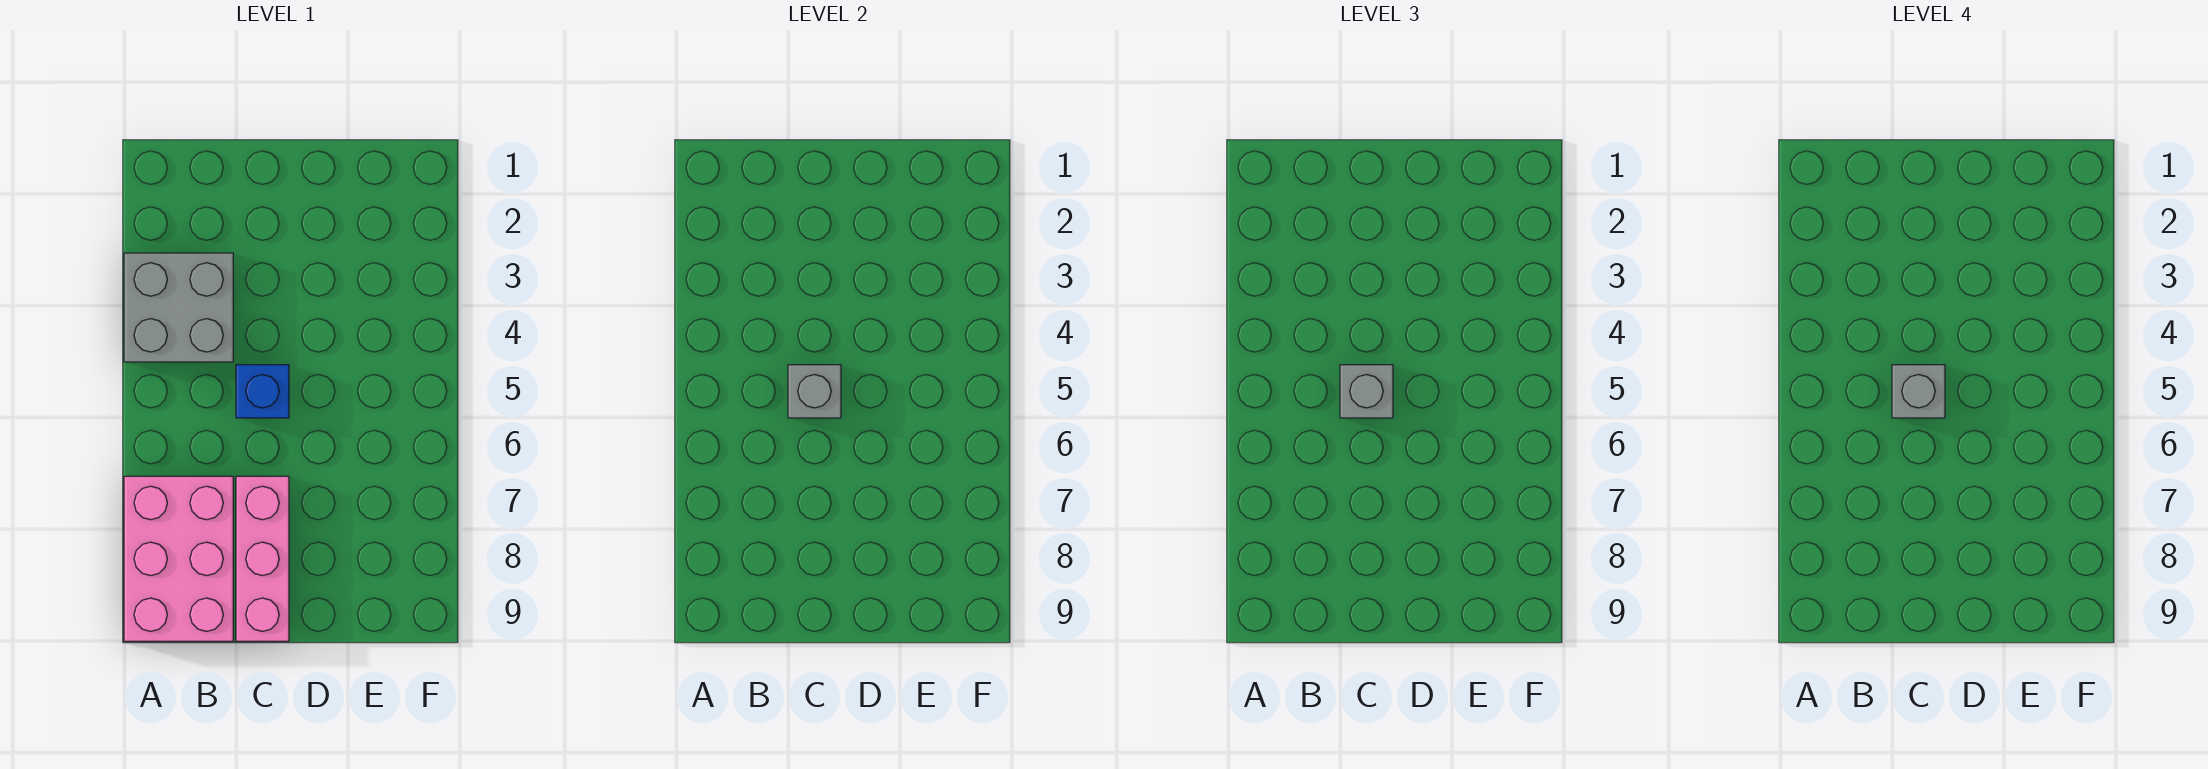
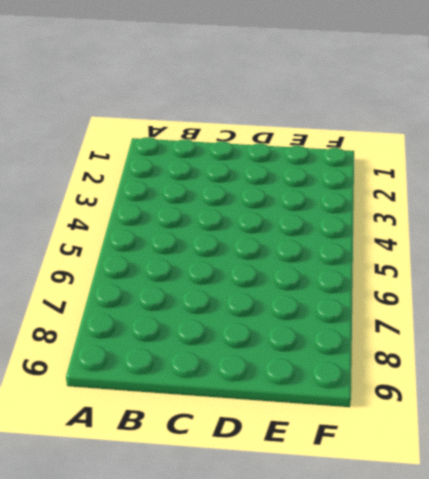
none -> grey 2x2 brick [124,253,233,362]
none -> pink 2x3 brick [124,476,233,641]

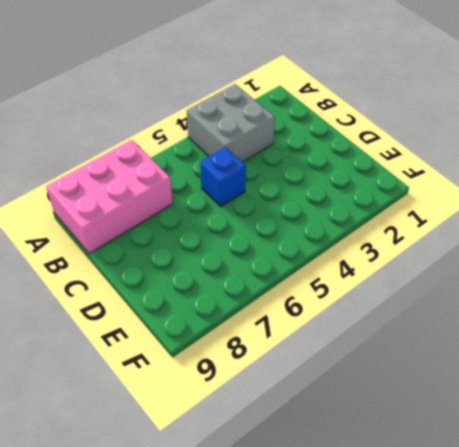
none -> pink 1x3 brick [236,476,289,641]
none -> grey 1x1 brick [788,365,841,418]

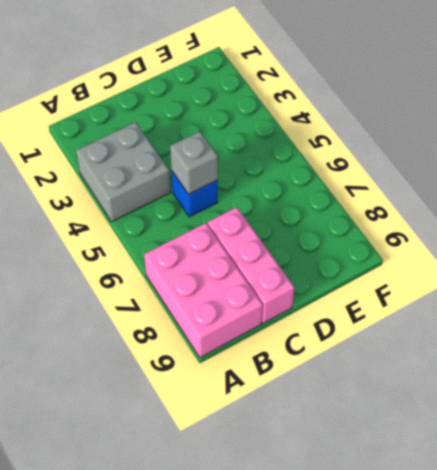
none -> grey 1x1 brick [1340,365,1393,418]
none -> grey 1x1 brick [1892,365,1945,418]

